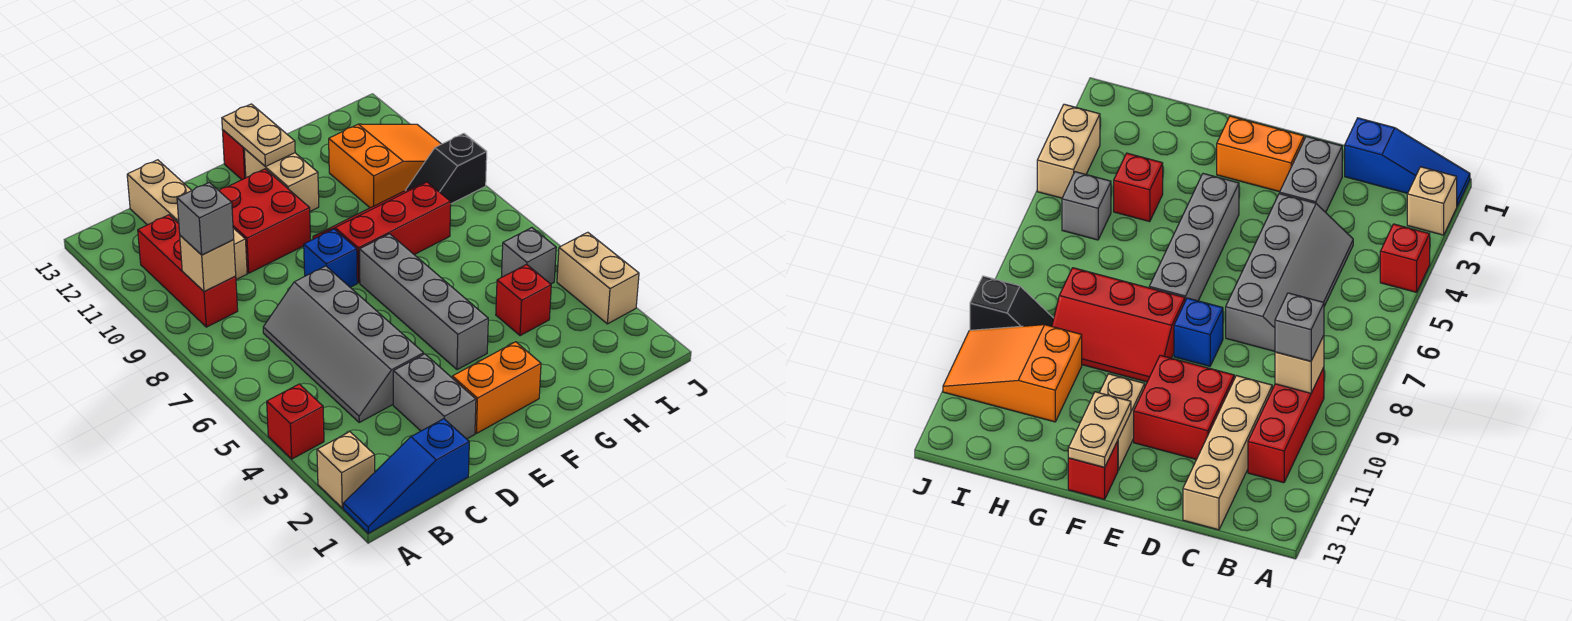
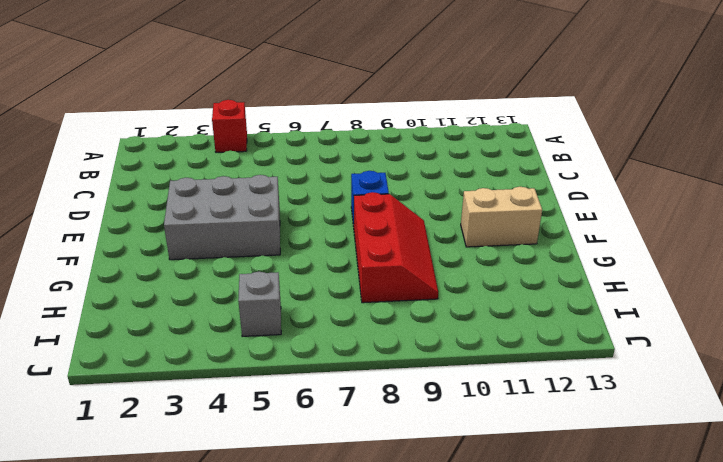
grey 2x3 brick [164,175,280,260] -> grey 1x4 brick [359,234,488,370]
none -> blue 1x3 slope [343,419,469,533]
none -> tan 1x1 brick [317,432,375,508]
none -> red 1x3 brick [138,215,238,327]

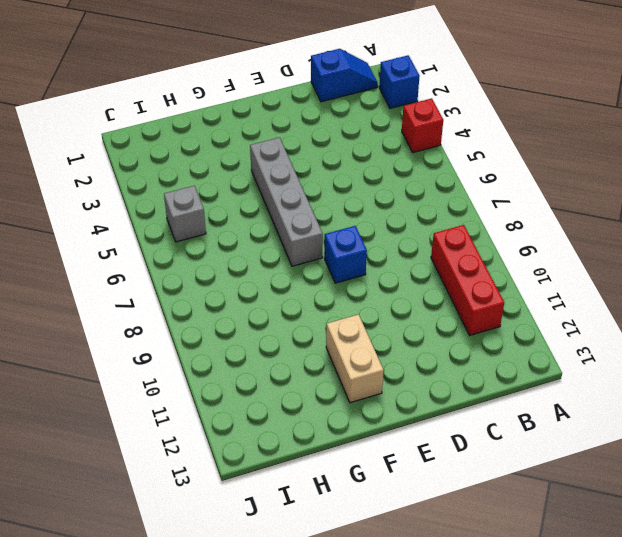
blue 1x1 brick [379,55,420,108] -> tan 1x1 brick [317,432,375,508]
blue 1x2 slope [311,49,378,102] -> blue 1x3 slope [343,419,469,533]
none -> grey 2x4 slope [263,266,424,422]
none -> tan 1x4 brick [127,160,247,280]
none -> grey 1x2 brick [393,354,476,439]

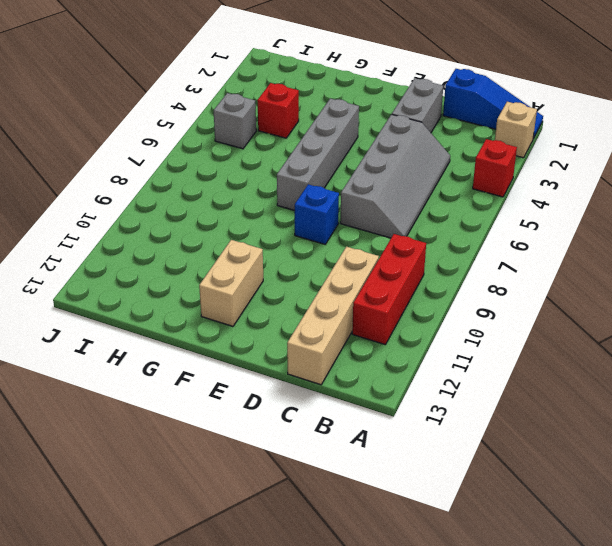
none -> red 2x2 brick [219,169,311,273]
none -> orange 1x2 brick [452,342,541,433]
none -> red 2x3 slope [313,182,451,283]

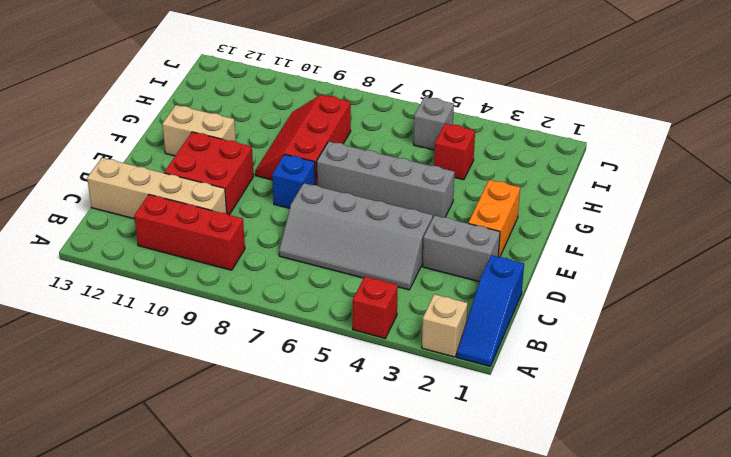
none -> red 1x1 brick [223,130,246,180]
none -> orange 2x3 slope [329,124,441,208]
none -> black 1x2 slope [406,134,487,204]

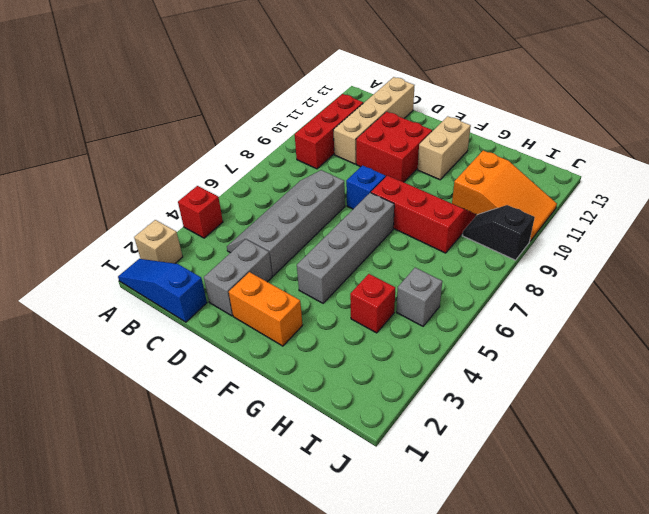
none -> red 1x1 brick [223,130,246,180]
none -> tan 1x2 brick [557,232,639,324]
none -> tan 1x1 brick [180,236,236,291]

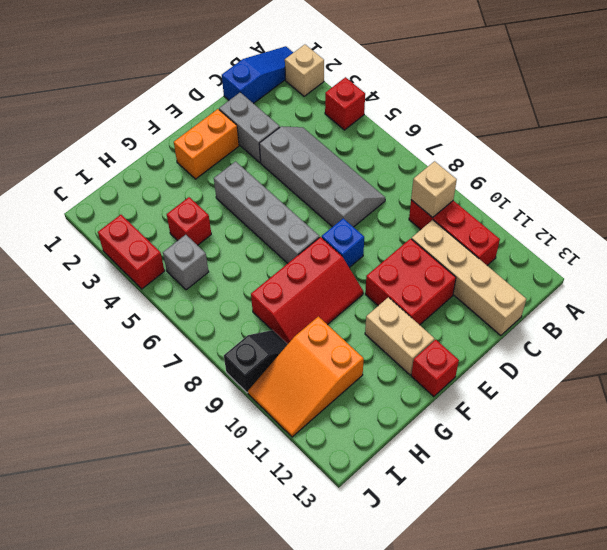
red 1x2 brick [98,215,164,289] -> tan 1x2 brick [557,232,639,324]
none -> tan 1x2 plate [222,104,295,167]
none -> grey 1x1 brick [177,182,234,255]

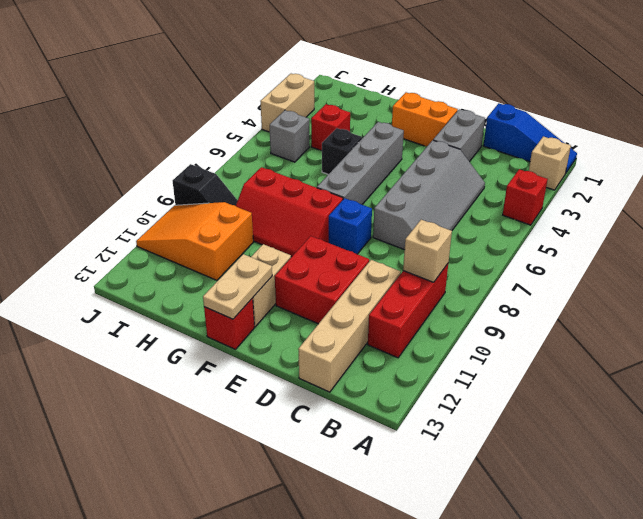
black 1x1 brick [322,128,362,174] -> none
none -> grey 1x1 brick [177,182,234,255]

